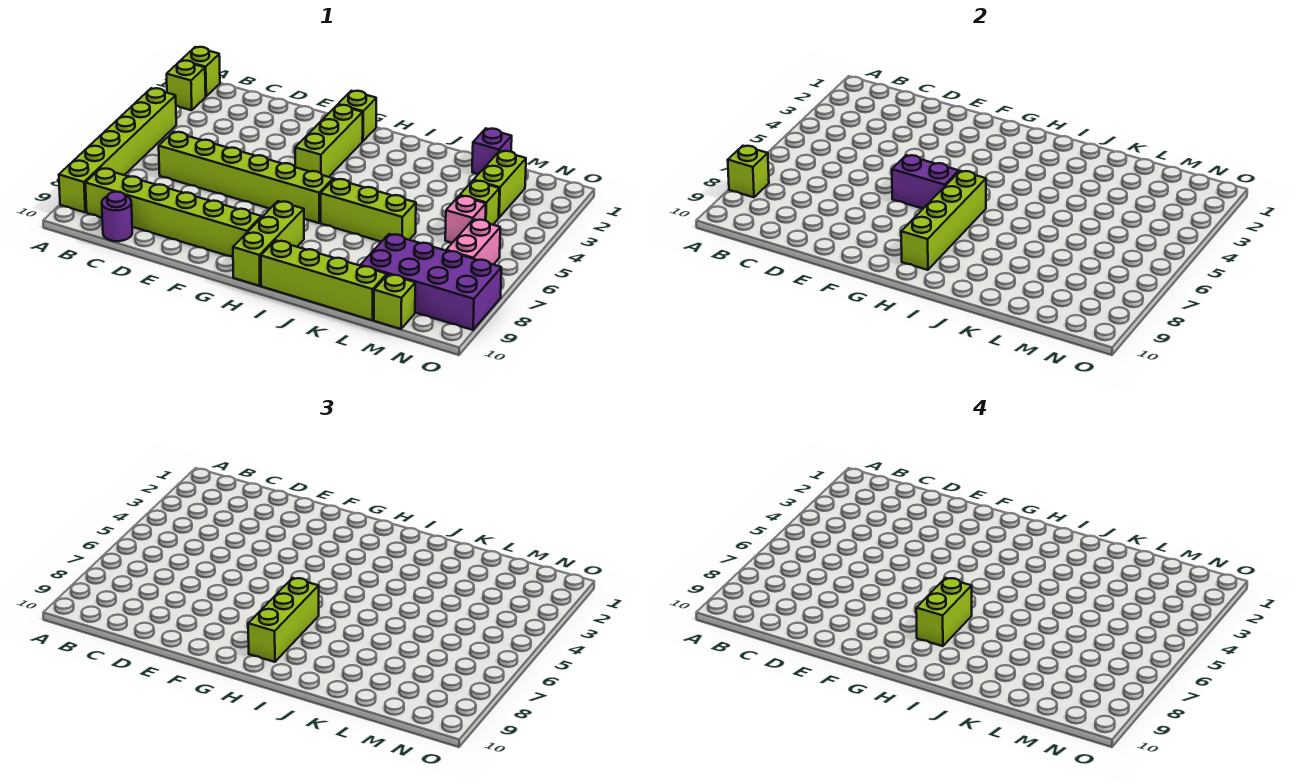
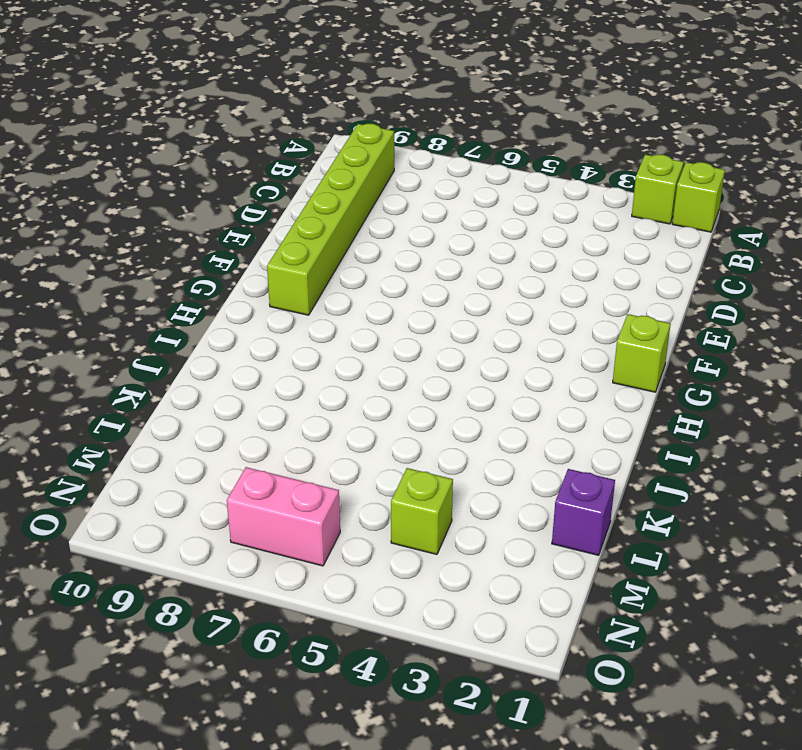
none -> lime 1x6 brick [59,88,176,212]
none -> lime 1x6 brick [159,132,333,223]
none -> purple 1x1 round brick [102,192,132,241]

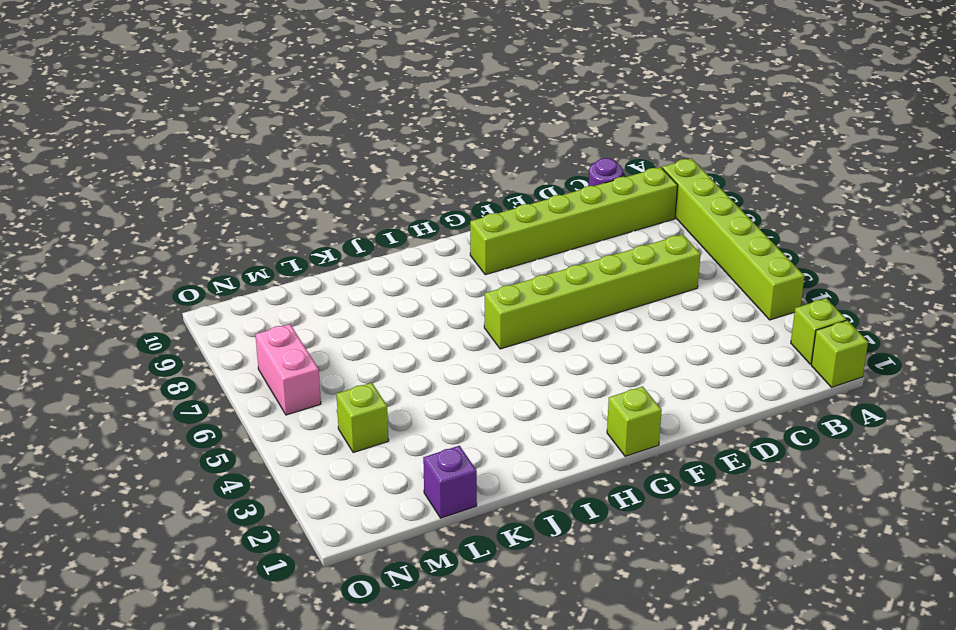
none -> lime 1x3 brick [295,105,363,177]
none -> lime 1x3 brick [233,201,304,286]
none -> lime 1x3 brick [321,179,416,242]

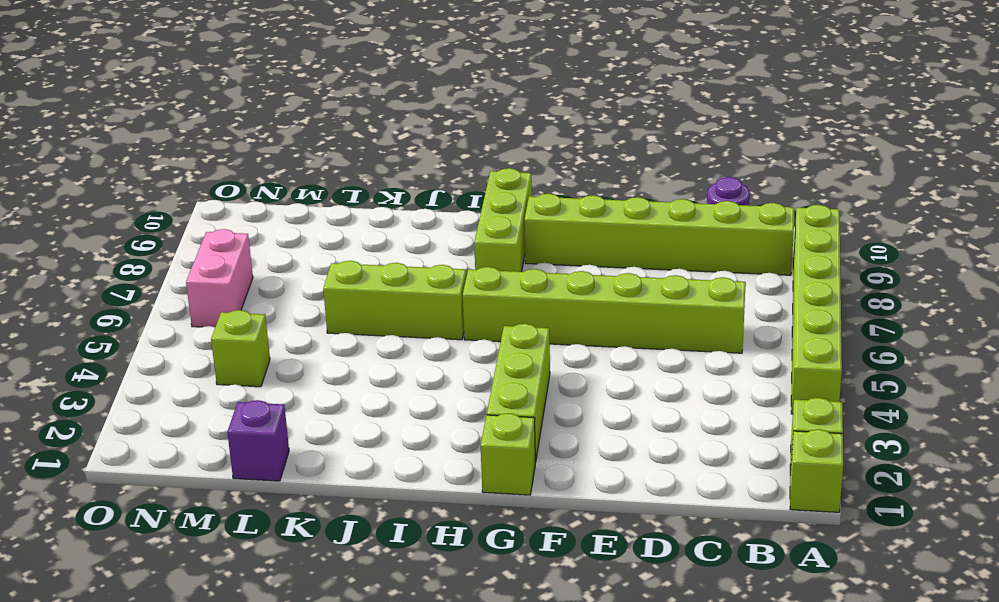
none -> lime 1x4 brick [261,240,387,320]
none -> purple 2x4 brick [360,234,501,330]
none -> lime 1x2 brick [474,151,526,217]

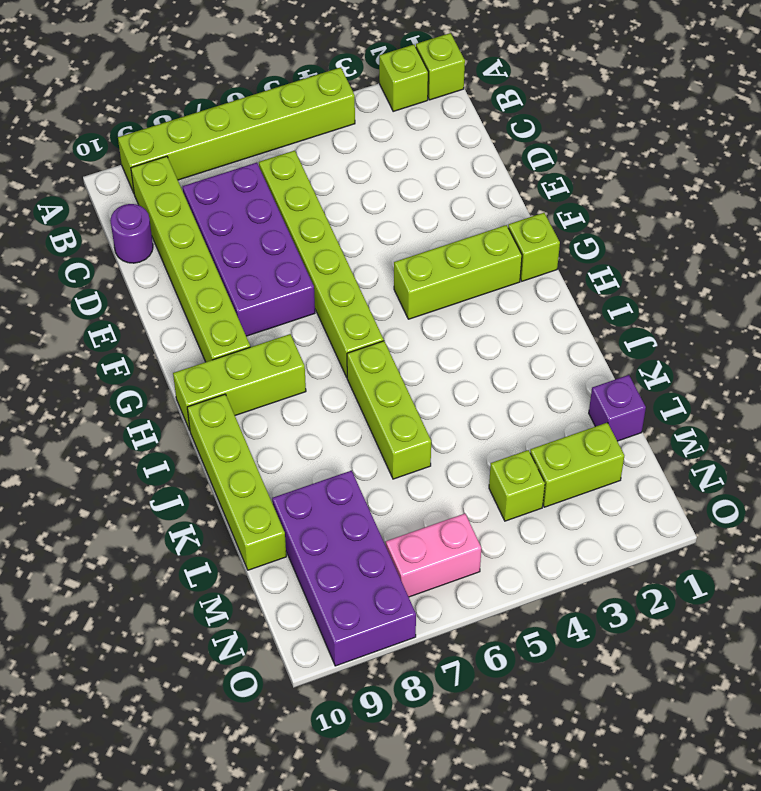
purple 2x4 brick [183,163,315,336] -> none
none -> pink 1x1 brick [445,196,486,243]
none -> lime 1x1 brick [374,274,415,329]
none -> lime 1x1 brick [728,146,769,197]

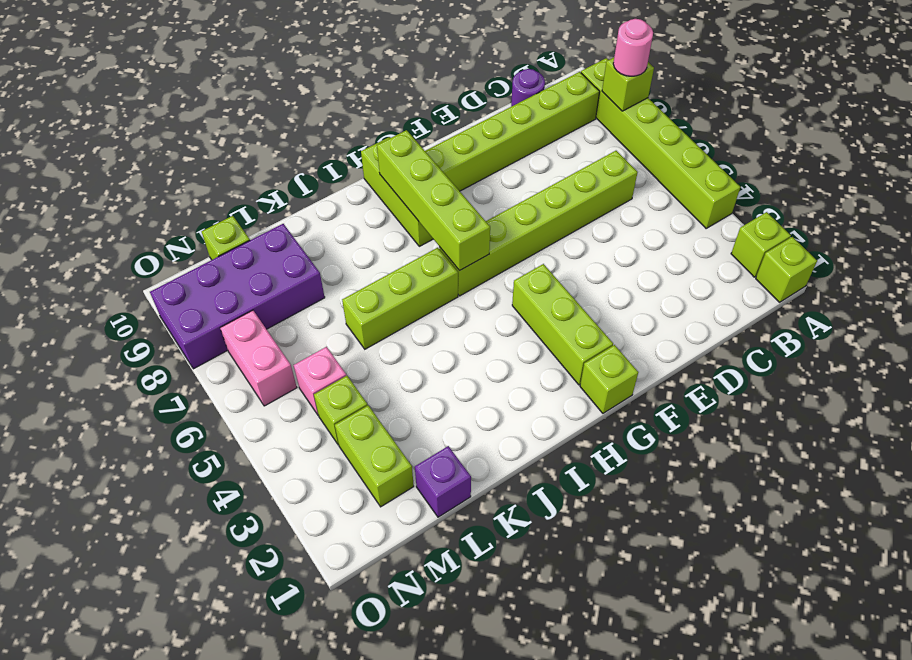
pink 1x1 round brick [613,19,653,76] -> none
none -> lime 1x4 brick [261,240,387,320]
none -> purple 1x2 brick [892,155,959,209]
none -> lime 1x3 brick [248,578,319,662]

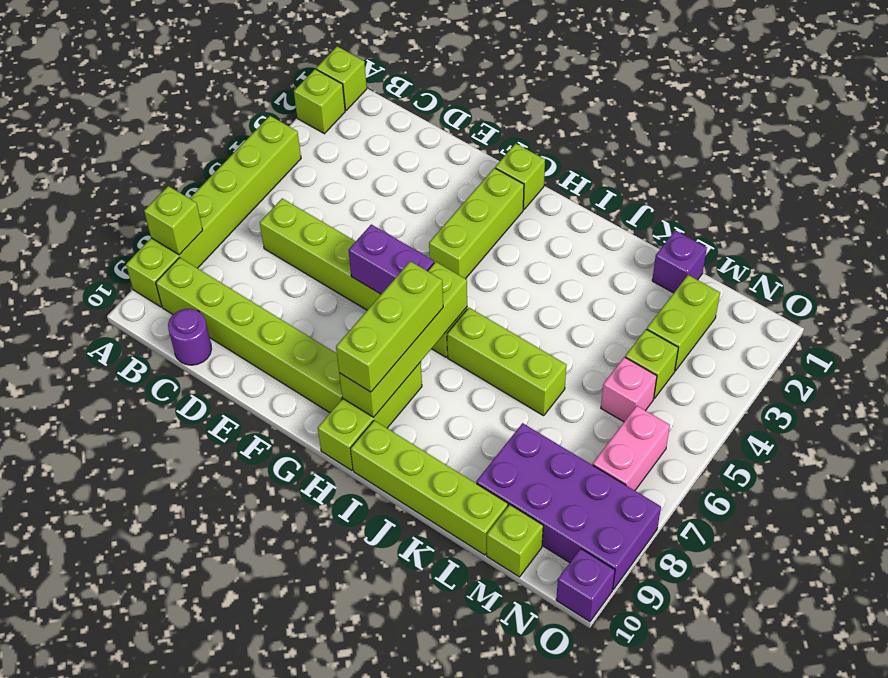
purple 1x1 brick [556,549,615,622] -> none
none -> lime 1x2 brick [916,578,972,646]

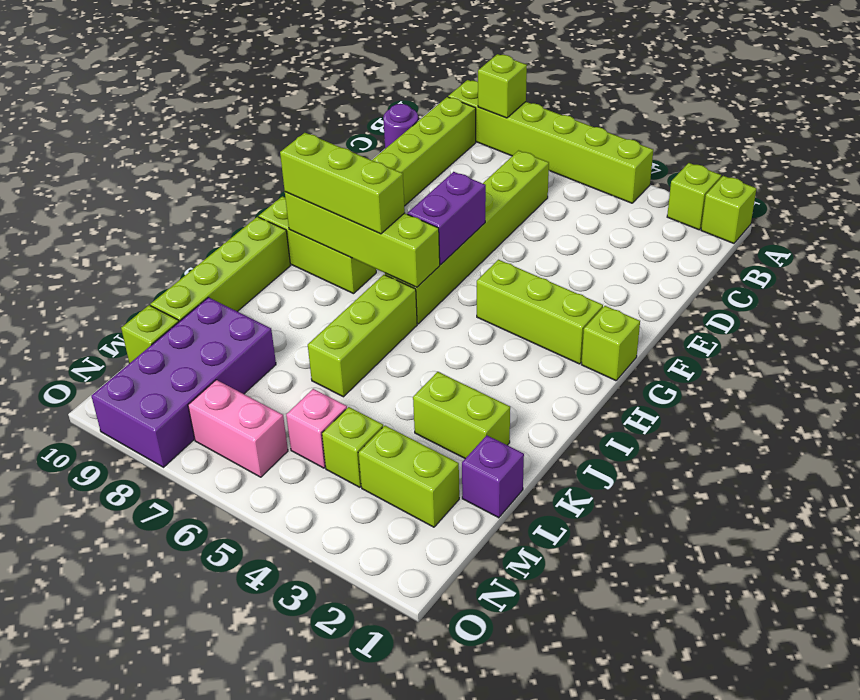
lime 1x2 brick [413,372,510,459] -> lime 1x2 brick moved to [916,578,972,646]

